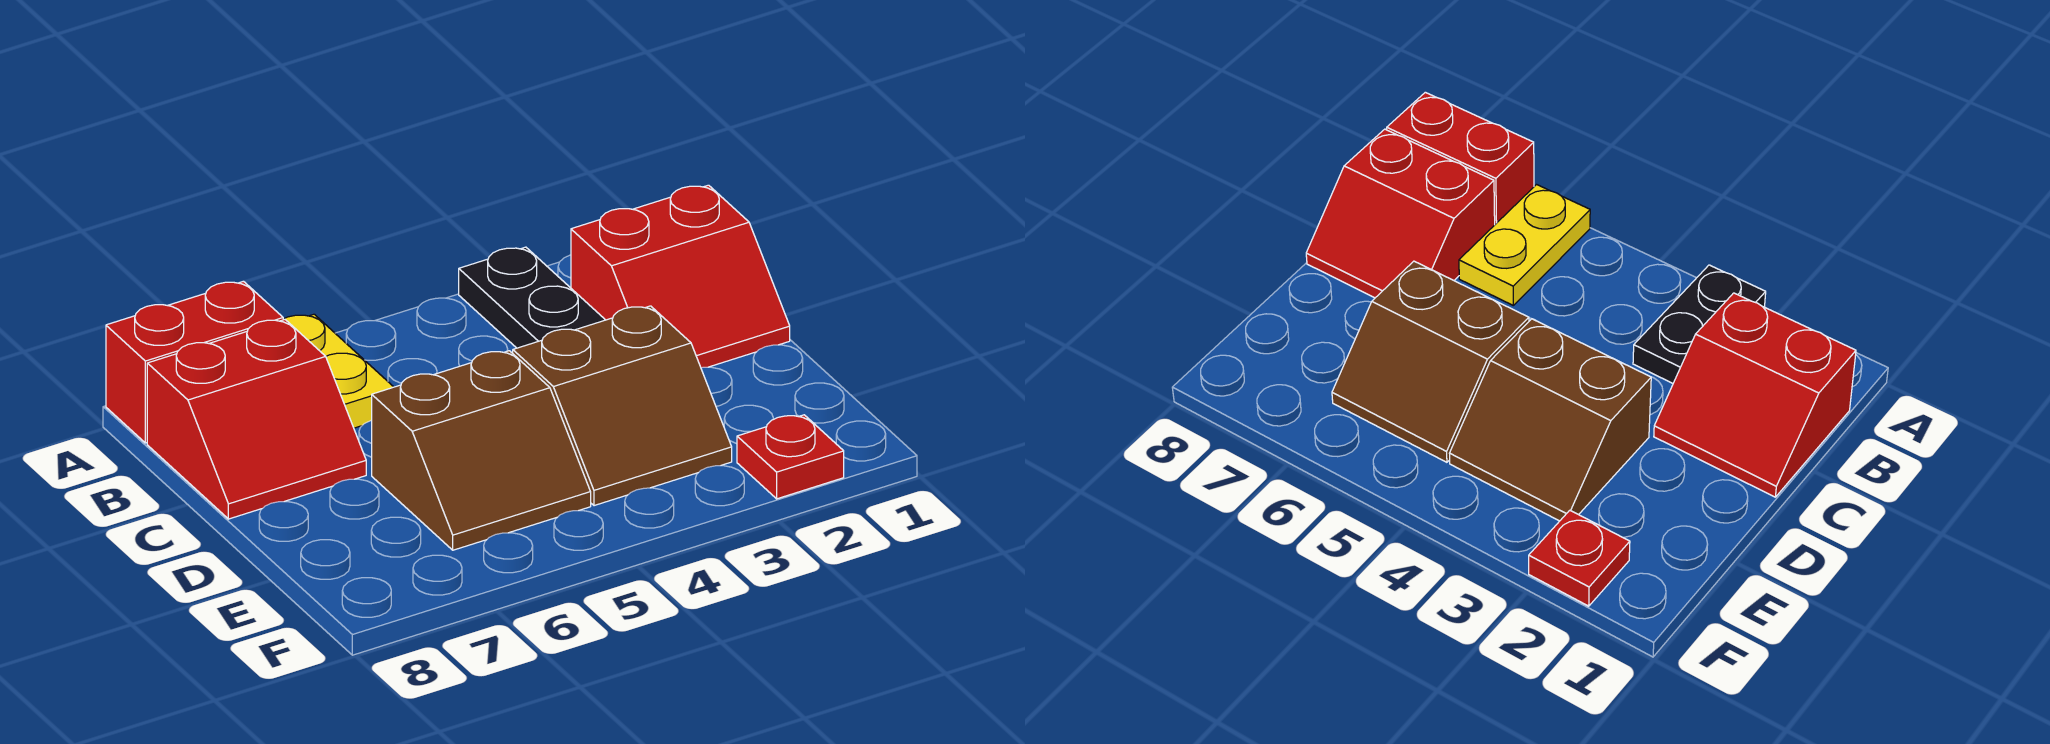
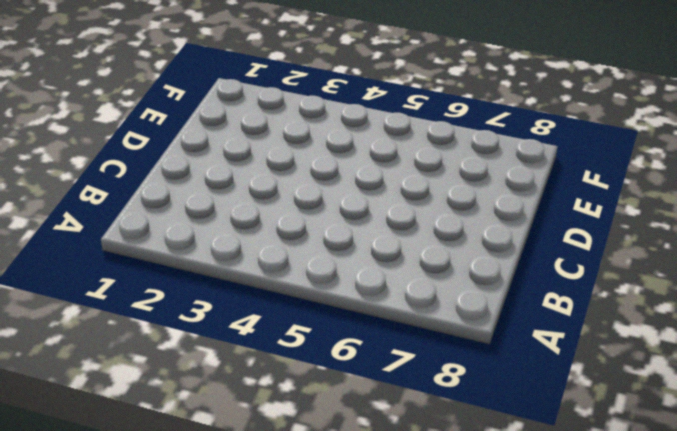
none -> black 1x2 plate [459,247,605,348]
none -> yellow 1x2 plate [283,314,393,428]

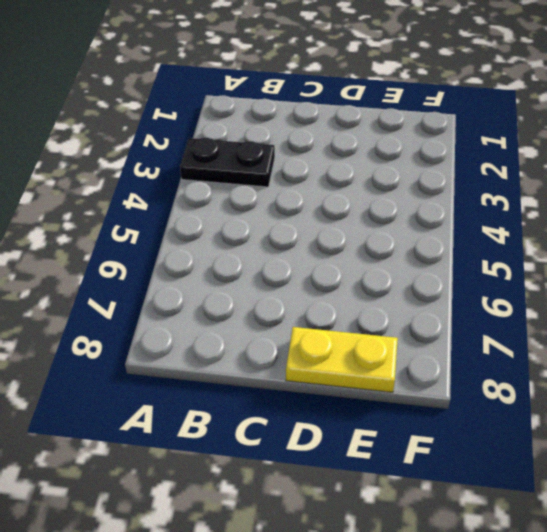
yellow 1x2 plate [286,327,398,392] -> yellow 1x2 plate moved to [283,314,393,428]
none -> red 1x2 brick [106,281,283,443]
none -> red 2x2 slope [571,185,790,368]

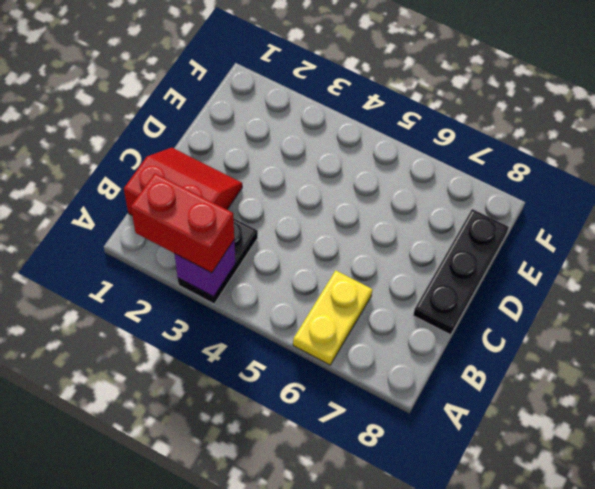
red 1x2 brick [131,173,234,273] -> red 1x2 brick moved to [106,281,283,443]
purple 1x1 brick [175,241,235,296] -> none
black 1x3 plate [413,209,509,335] -> red 2x2 slope [147,320,366,519]
none -> brown 2x2 slope [513,306,732,506]
none -> brown 2x2 slope [372,351,591,550]

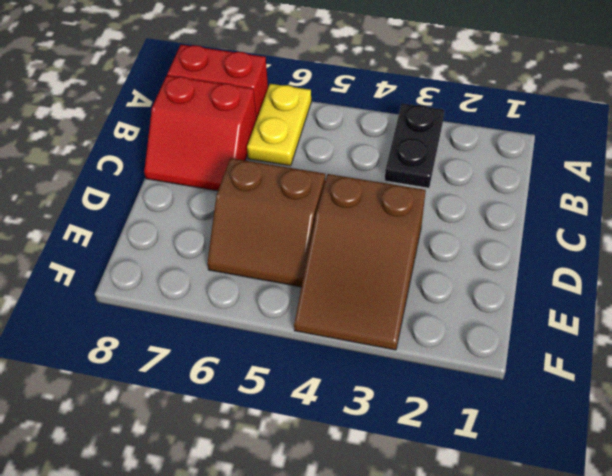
brown 2x3 slope [294,174,426,350] -> brown 2x2 slope [513,306,732,506]
none -> red 2x2 slope [571,185,790,368]
none -> red 1x1 plate [737,415,844,499]

